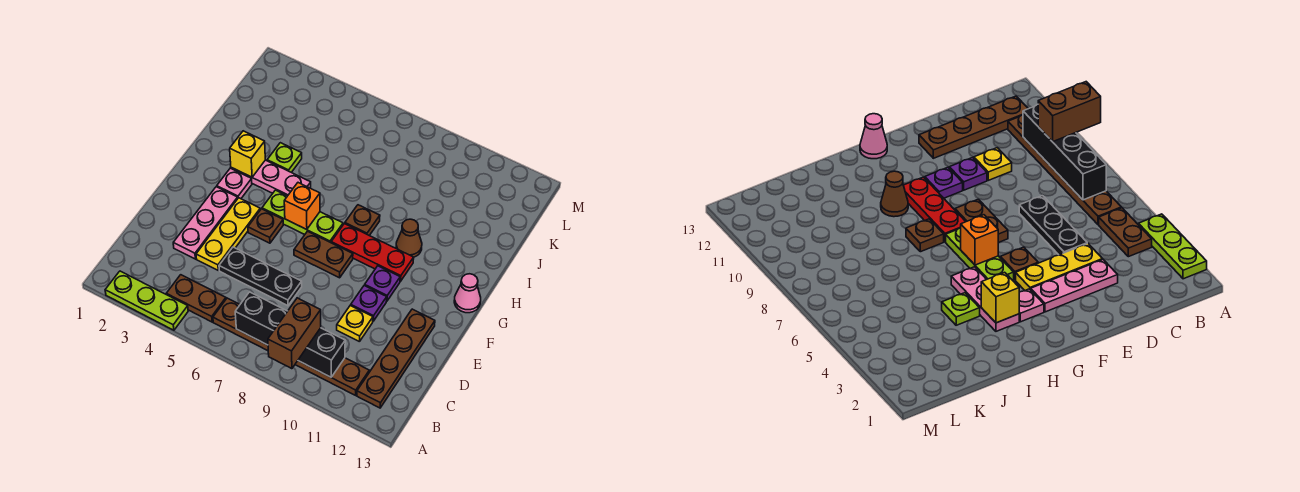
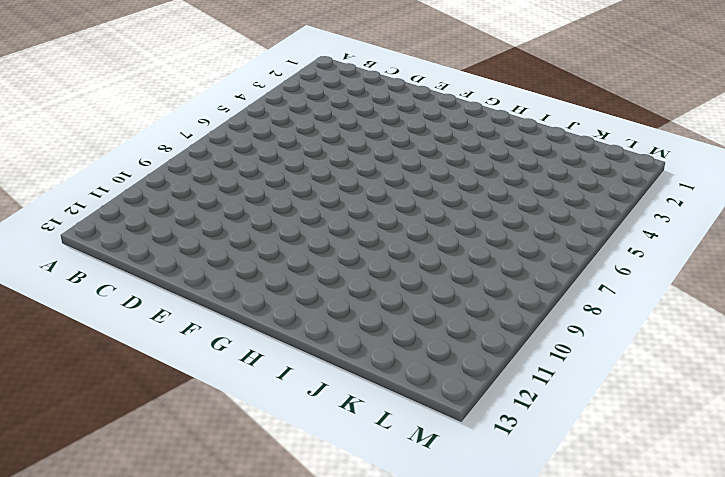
none -> lime 1x3 plate [105,271,188,330]
none -> brown 1x2 plate [166,275,226,322]
none -> brown 1x6 plate [213,298,369,395]

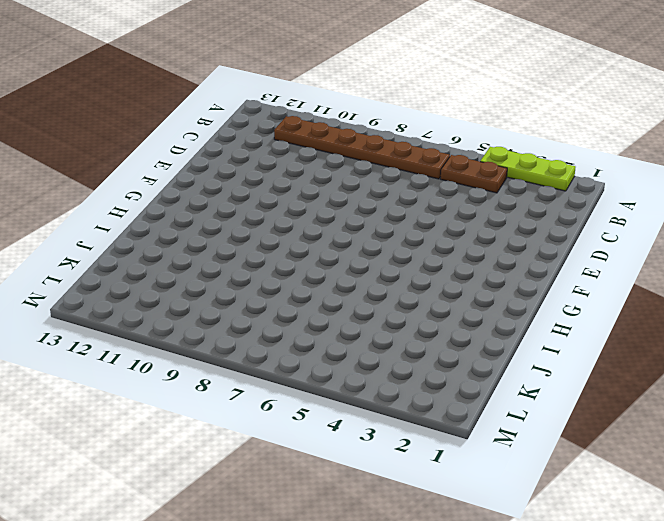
none -> brown 1x4 plate [357,309,435,408]
none -> pink 1x3 plate [173,187,238,259]
none -> yellow 1x3 plate [196,198,260,270]

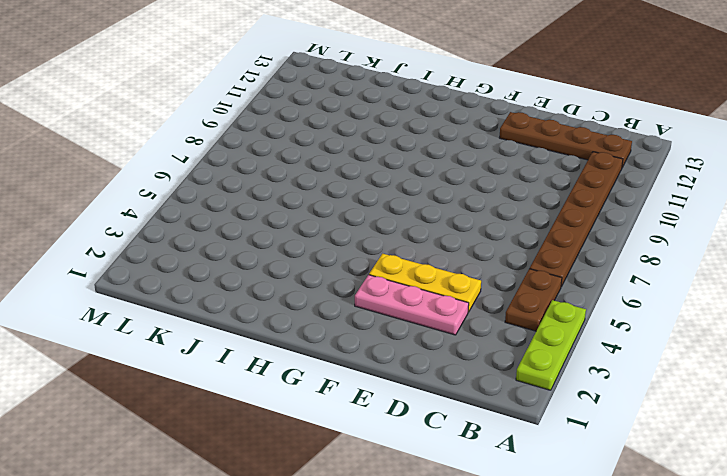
none -> black 1x3 plate [219,247,302,306]
none -> yellow 1x1 plate [337,305,373,342]
none -> purple 1x1 plate [351,285,387,321]

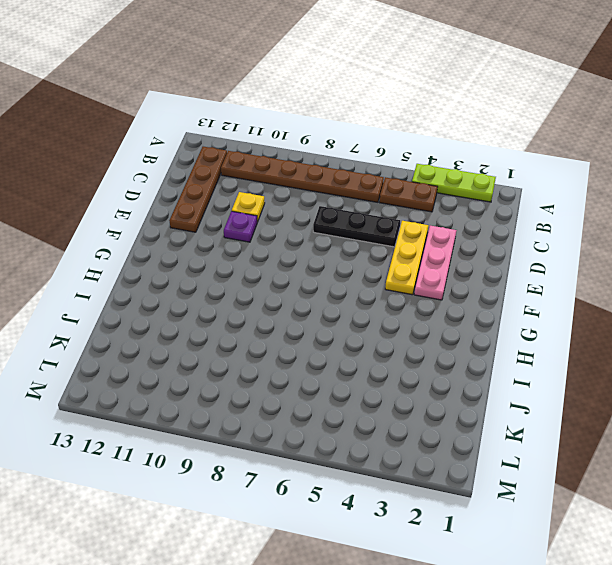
none -> brown 1x1 plate [248,209,283,243]
none -> brown 1x2 plate [294,231,353,278]
none -> purple 1x1 plate [365,266,400,301]

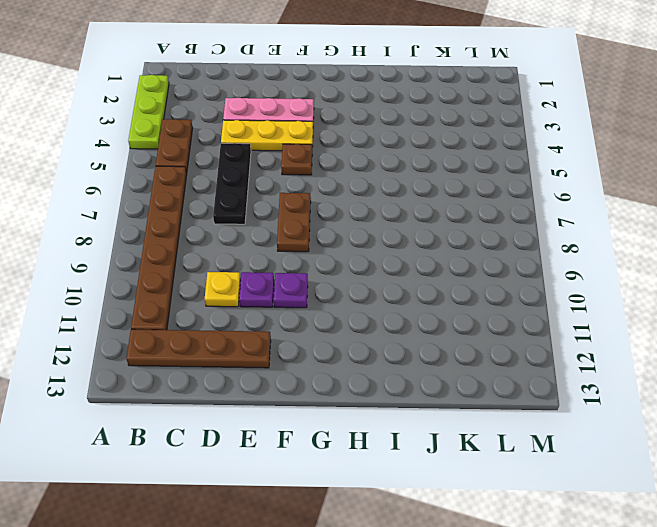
none -> pink 1x1 plate [217,168,252,199]
none -> lime 1x3 plate [262,190,343,243]
none -> red 1x3 plate [331,224,414,281]

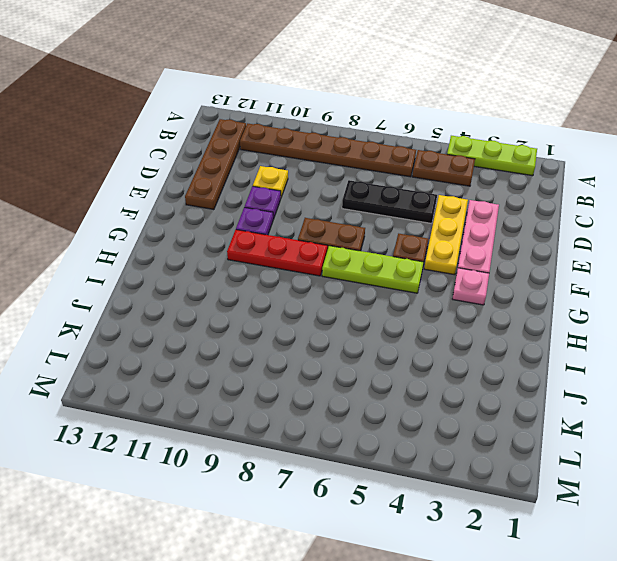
none -> pink 1x1 cone [454,274,481,313]
none -> pink 1x3 plate [231,160,311,196]
none -> brown 1x1 plate [345,205,380,236]

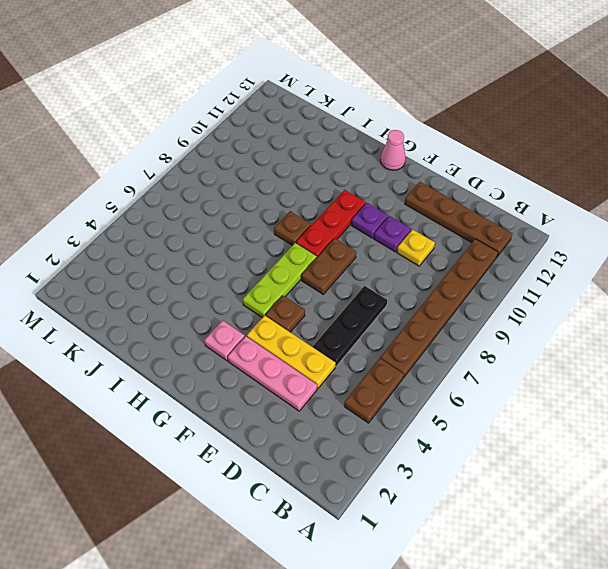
none -> lime 1x3 plate [105,271,188,330]
none -> pink 1x3 plate [231,160,311,196]
none -> brown 1x1 cone [396,219,422,257]

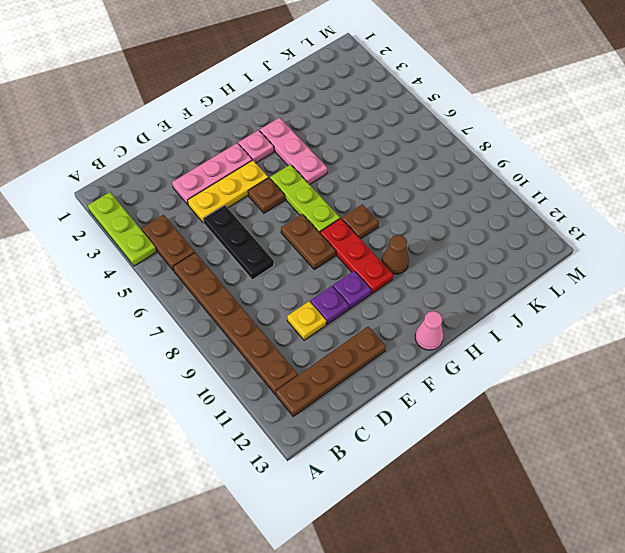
none -> lime 1x1 plate [267,143,302,172]
none -> black 1x4 brick [235,292,345,377]
none -> orange 1x1 brick [284,183,320,230]

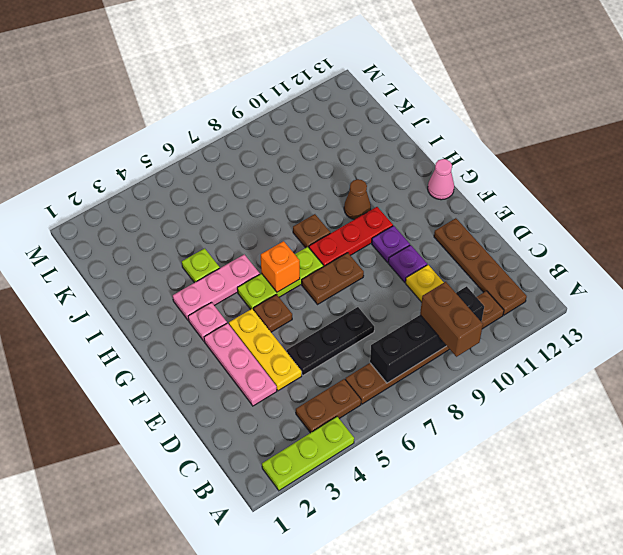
none -> yellow 1x1 brick [230,131,265,177]

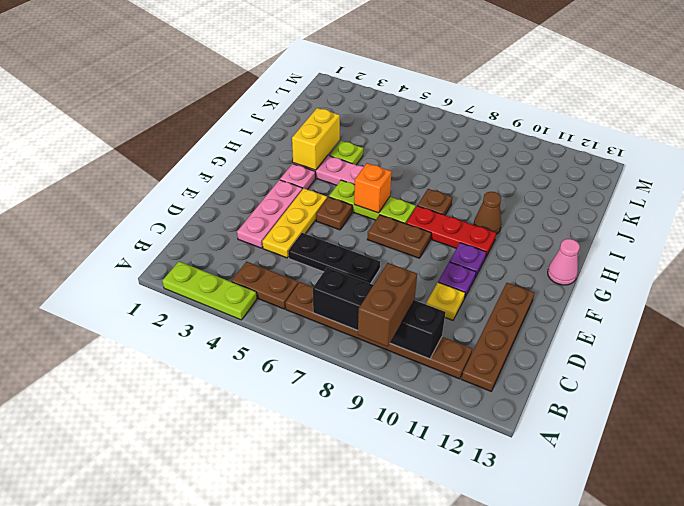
yellow 1x2 brick [292,108,340,170] -> yellow 1x1 brick [230,131,265,177]

